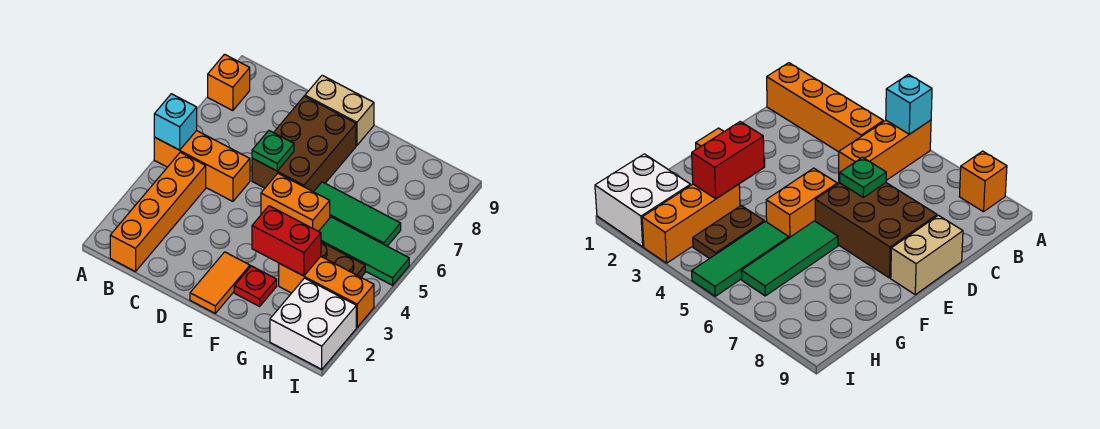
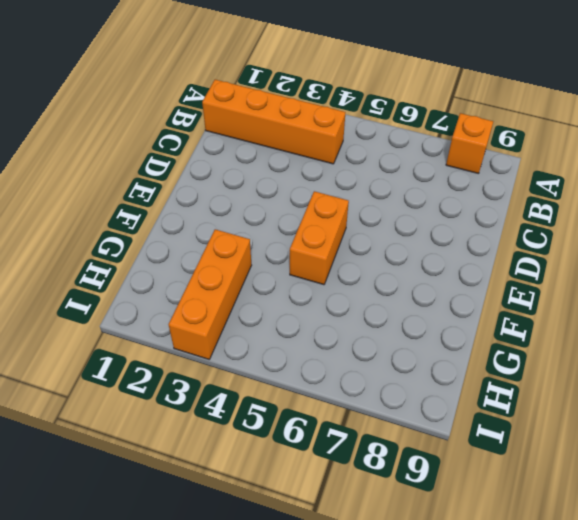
none -> orange 1x3 brick [154,130,250,201]
none -> brown 2x3 brick [252,96,356,192]
none -> tan 1x2 brick [305,75,374,145]

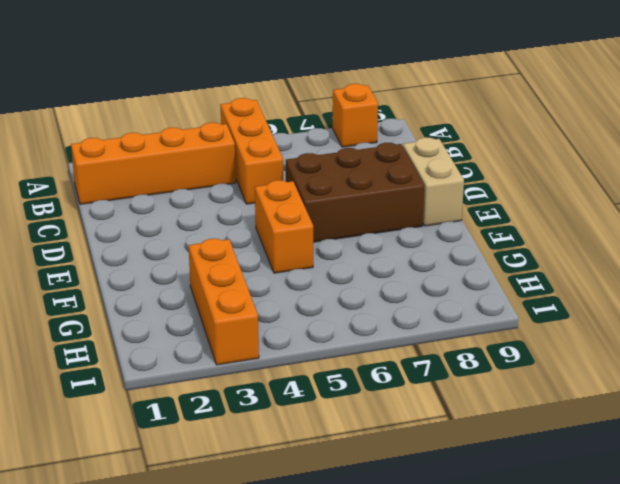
none -> orange 1x2 tile [190,252,250,313]
none -> red 1x1 plate [234,266,277,306]
none -> green 1x3 tile [314,182,401,246]

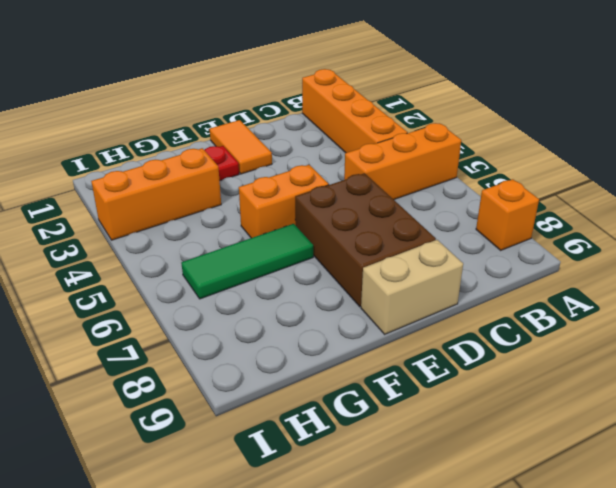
none -> brown 1x2 plate [321,242,365,277]
none -> green 1x3 tile [319,217,409,285]
none -> white 2x2 brick [270,278,356,369]

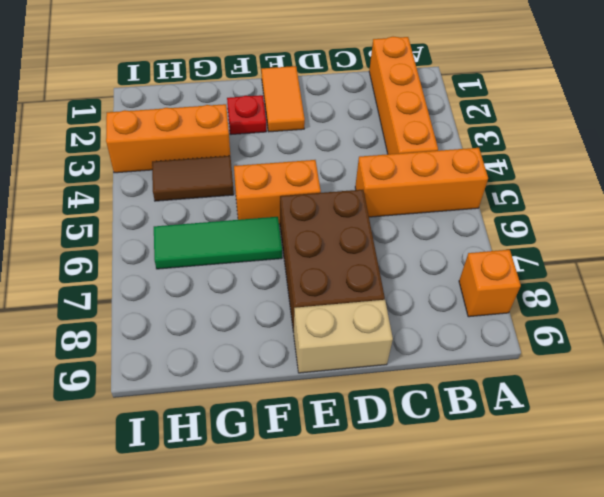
brown 1x2 tile [152,156,234,201] -> brown 1x2 plate [321,242,365,277]
none -> green 1x3 tile [319,217,409,285]
none -> white 2x2 brick [270,278,356,369]
none -> cyan 1x1 brick [154,94,197,150]

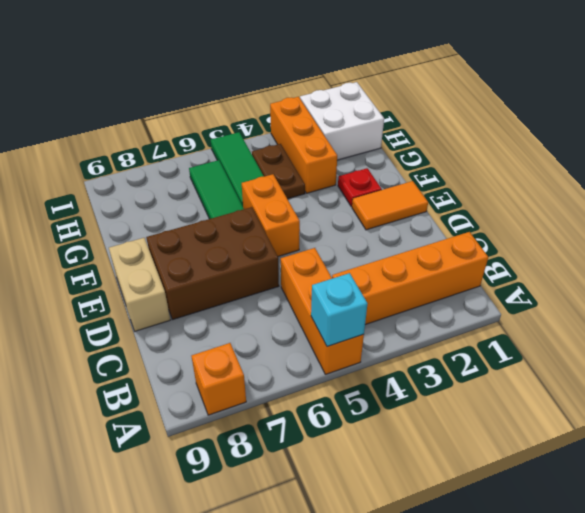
none -> green 1x1 plate [252,131,294,171]
none -> red 1x2 brick [252,206,321,276]

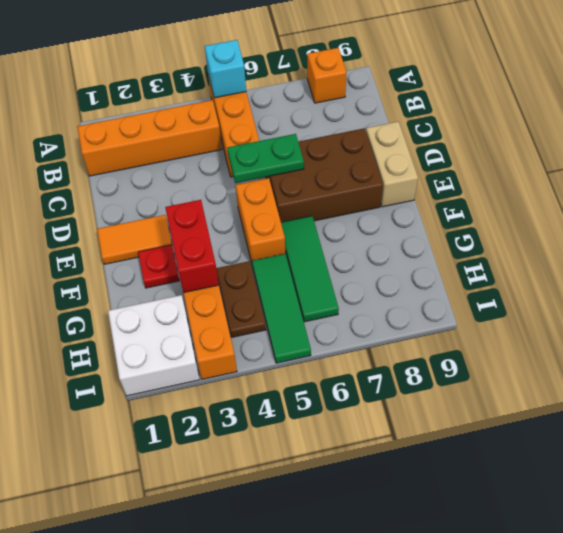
green 1x2 plate [228,134,304,183] -> green 1x1 plate [252,131,294,171]

